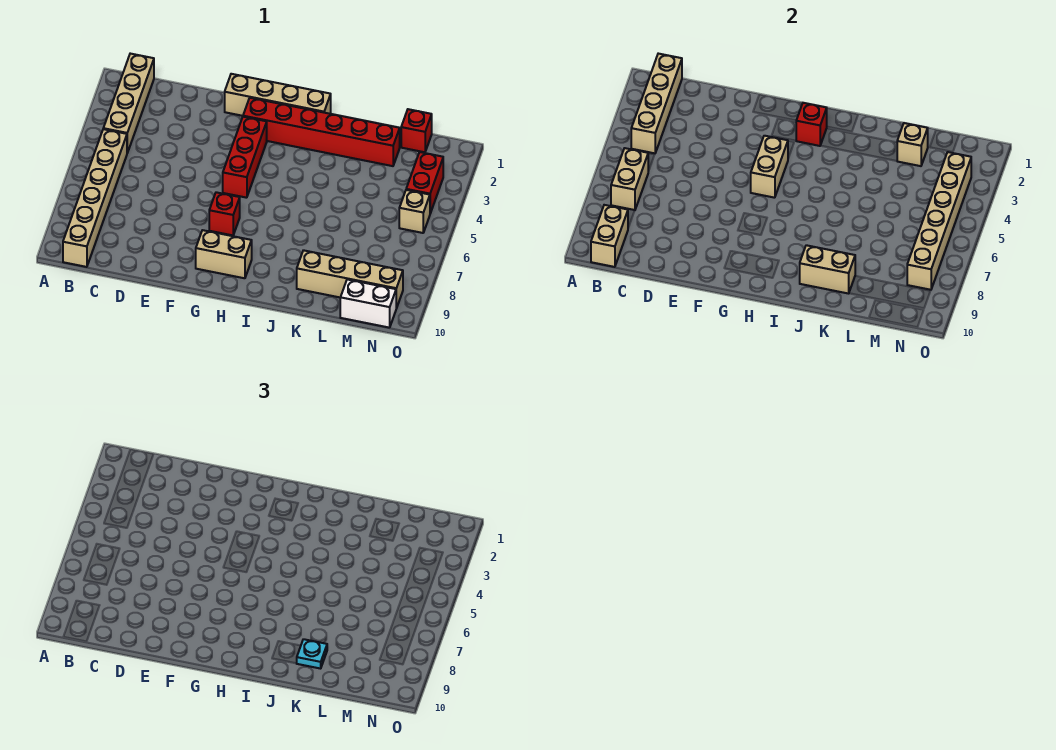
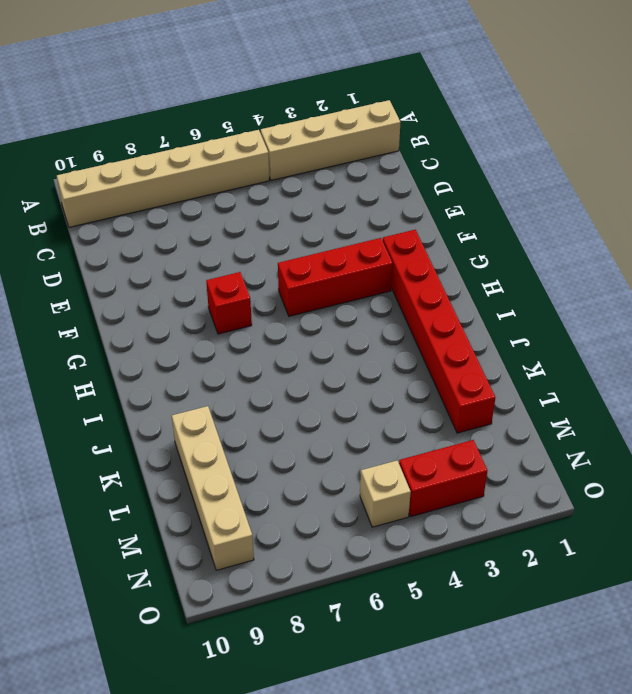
none -> tan 1x4 brick [225,74,331,116]
none -> tan 1x2 brick [196,230,252,278]
none -> red 1x1 brick [401,109,432,152]

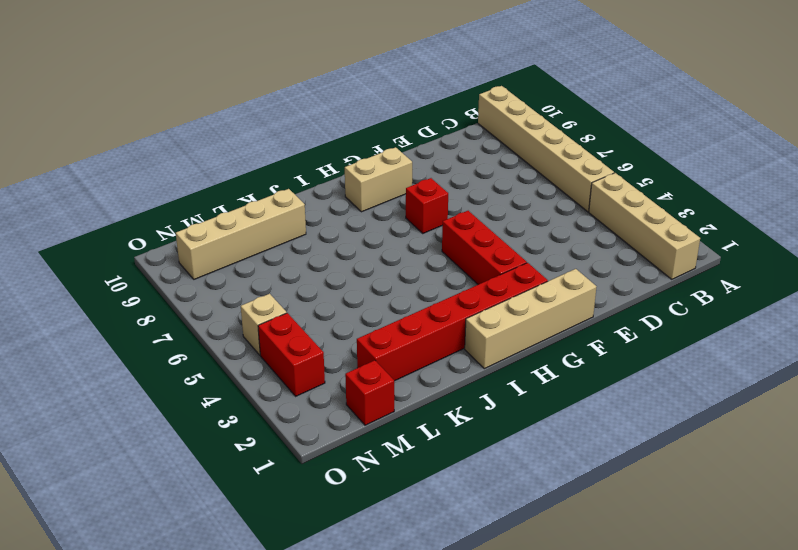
none -> white 1x2 brick [340,279,396,328]
none -> tan 1x4 brick [631,54,682,153]
none -> tan 1x2 brick [611,148,648,210]

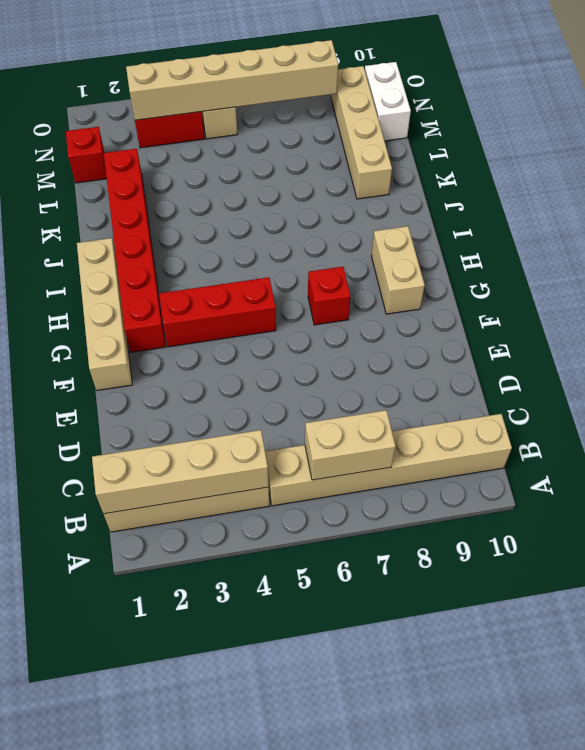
none -> tan 1x2 brick [591,205,628,267]
none -> tan 1x2 brick [751,136,788,198]
none -> red 1x1 brick [796,103,827,146]

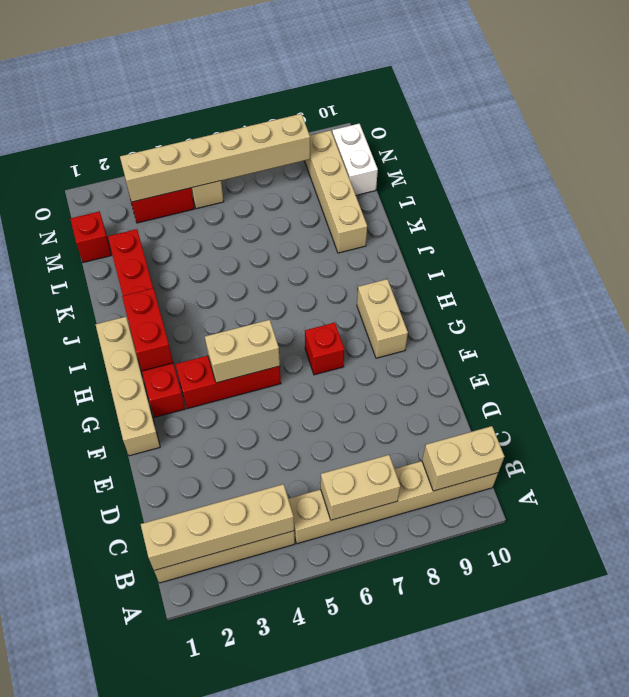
red 1x2 brick [122,288,173,371] -> red 1x1 brick [796,103,827,146]
none -> tan 1x2 brick [800,245,855,294]
none -> tan 1x1 brick [897,123,928,166]
none -> cyan 1x1 plate [297,639,327,669]

